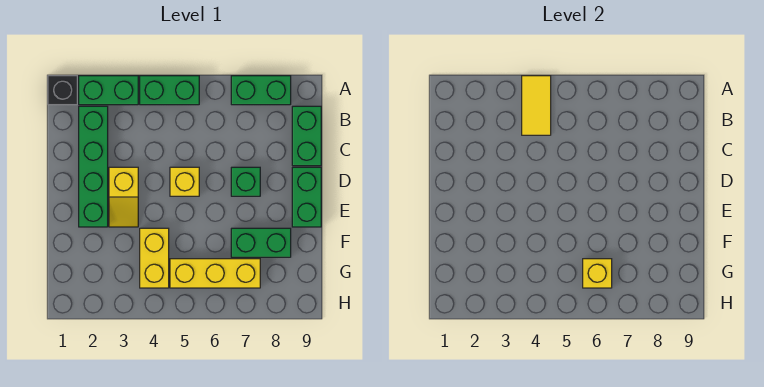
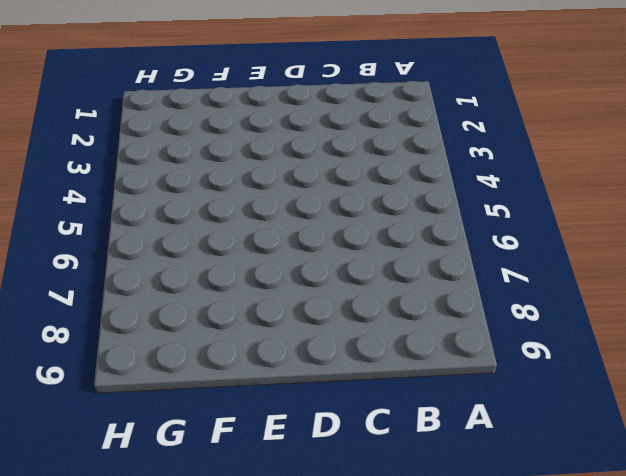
none -> black 1x1 brick [48,76,77,105]
none -> green 1x2 brick [79,76,138,105]
none -> green 1x2 brick [140,76,199,105]

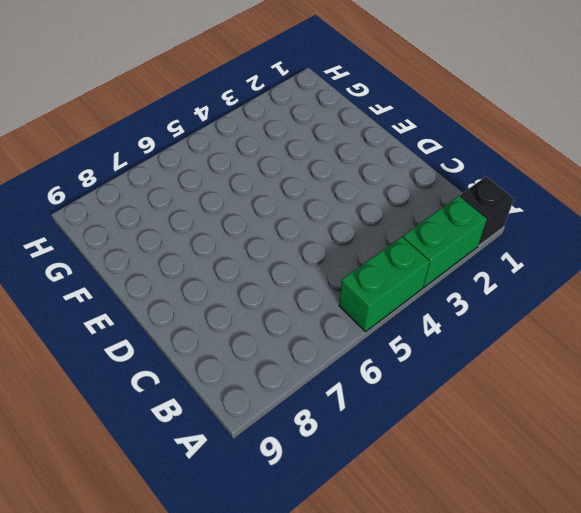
none -> green 1x2 brick [231,76,291,105]
none -> green 1x4 brick [79,106,108,227]
none -> green 1x2 brick [292,106,321,166]

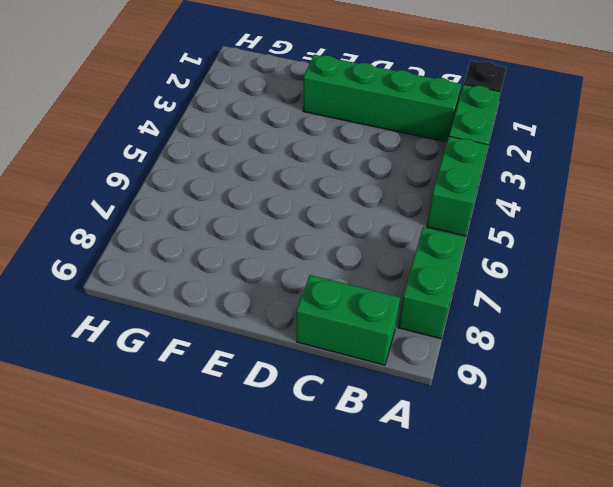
none -> yellow 1x2 slope [109,167,138,227]
none -> yellow 1x1 brick [170,167,199,196]
none -> green 1x1 brick [231,167,260,196]

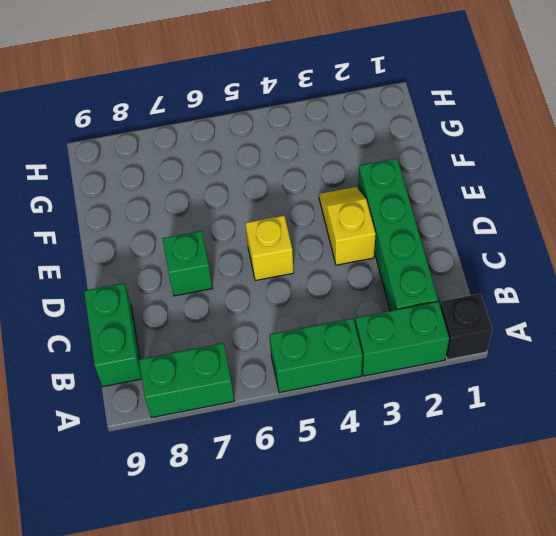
none -> green 1x2 brick [292,167,321,227]
none -> yellow 1x2 brick [140,228,169,288]
none -> green 1x2 brick [231,228,291,257]

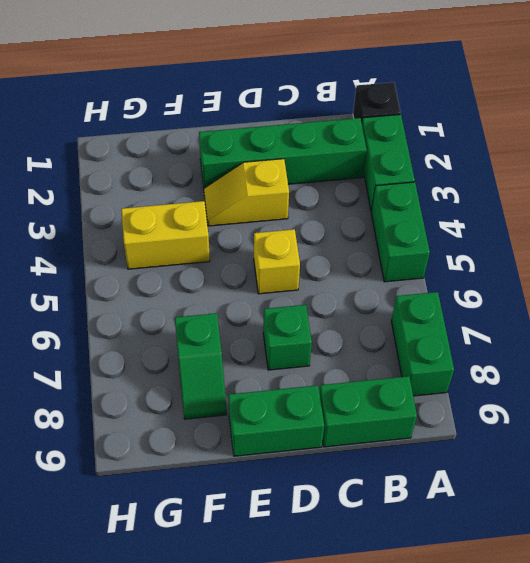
green 1x2 slope [175,313,227,419] -> green 1x2 brick [231,228,291,257]
none -> yellow 1x3 brick [170,259,260,288]
none -> yellow 1x2 tile [522,76,551,135]
none -> yellow 1x1 brick [583,259,612,288]

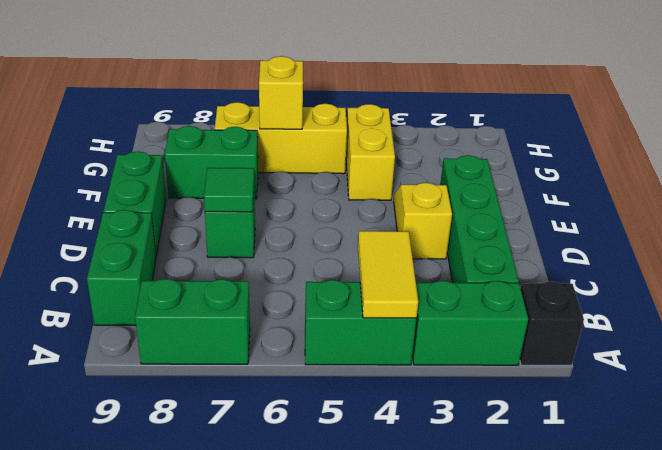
green 1x1 tile [204,168,254,212] -> none
none -> yellow 1x1 brick [170,167,199,196]

